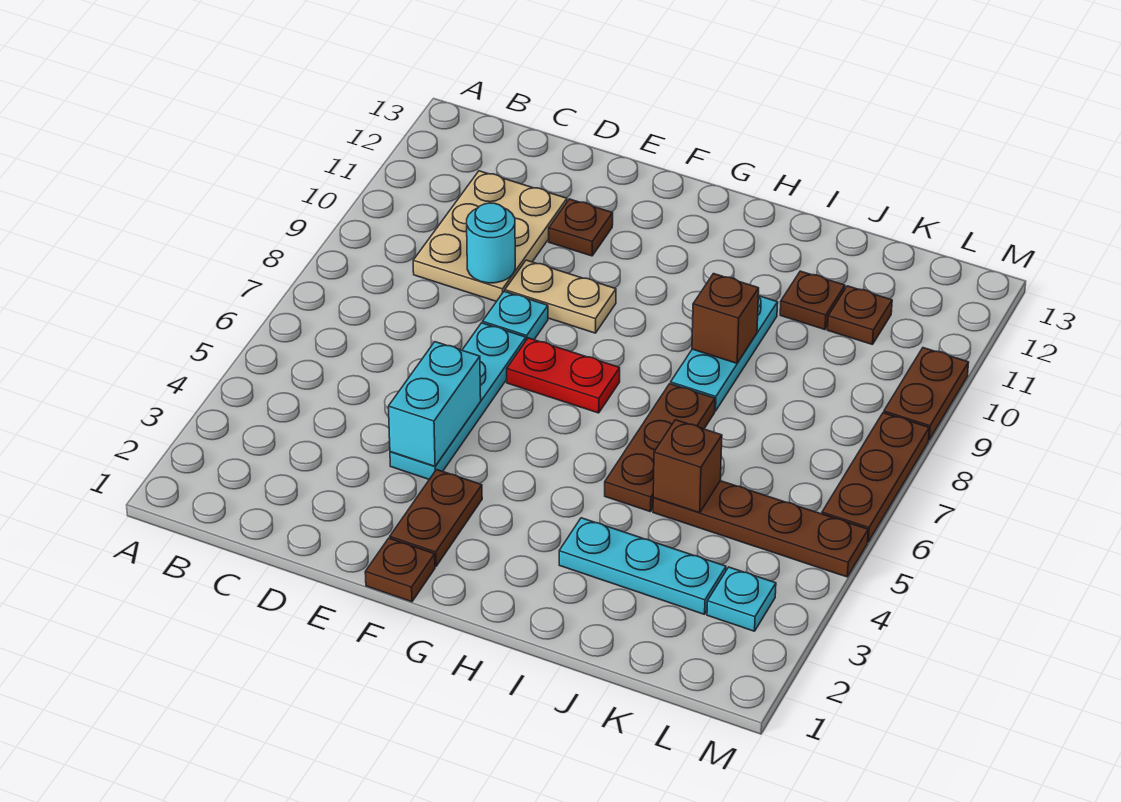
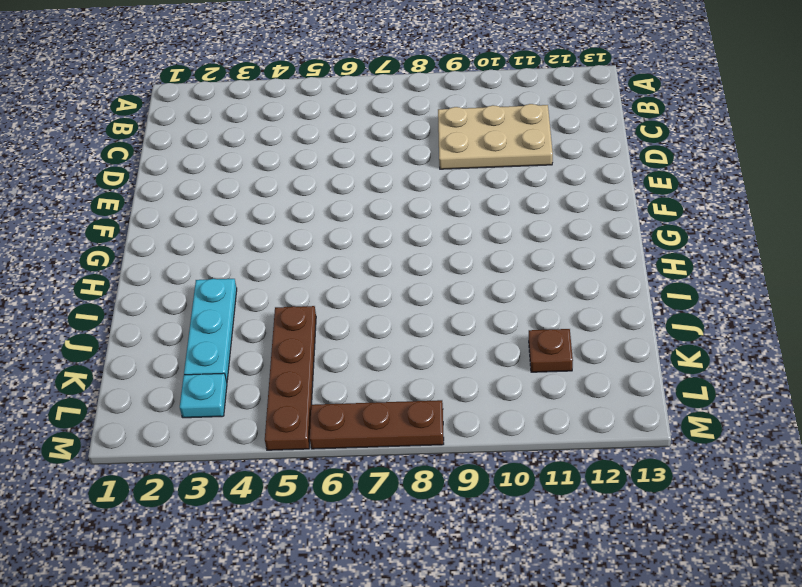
none -> cyan 1x4 plate [390,323,526,479]
none -> cyan 1x1 plate [483,291,548,340]
none -> tan 1x2 plate [505,260,616,333]

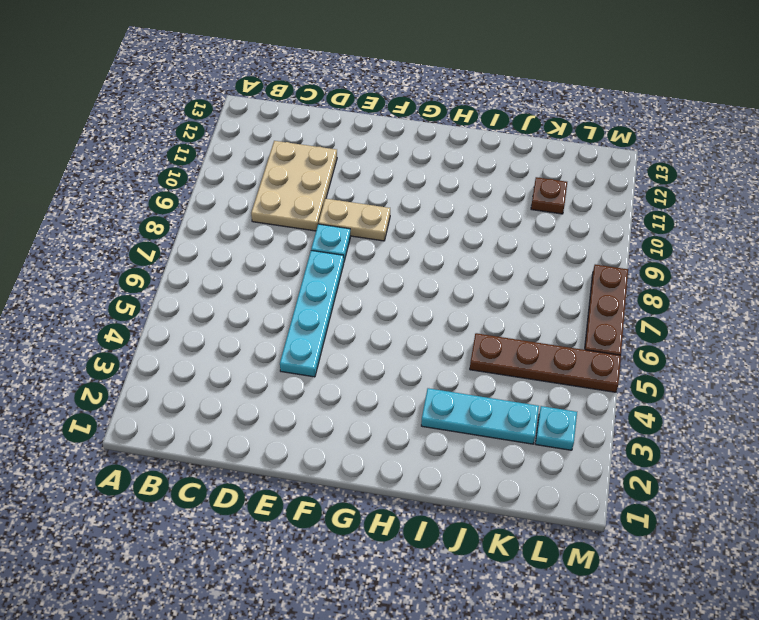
none -> brown 1x1 plate [549,199,613,256]
none -> brown 1x1 plate [365,538,435,602]
none -> brown 1x2 plate [390,470,482,566]

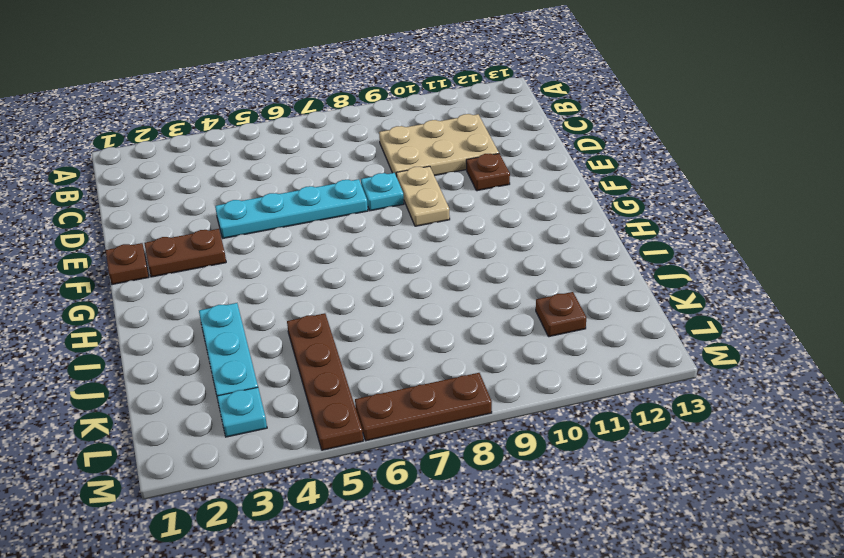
none -> red 1x2 plate [507,338,620,413]
none -> brown 1x3 plate [605,384,715,512]
none -> cyan 1x3 plate [671,296,778,411]

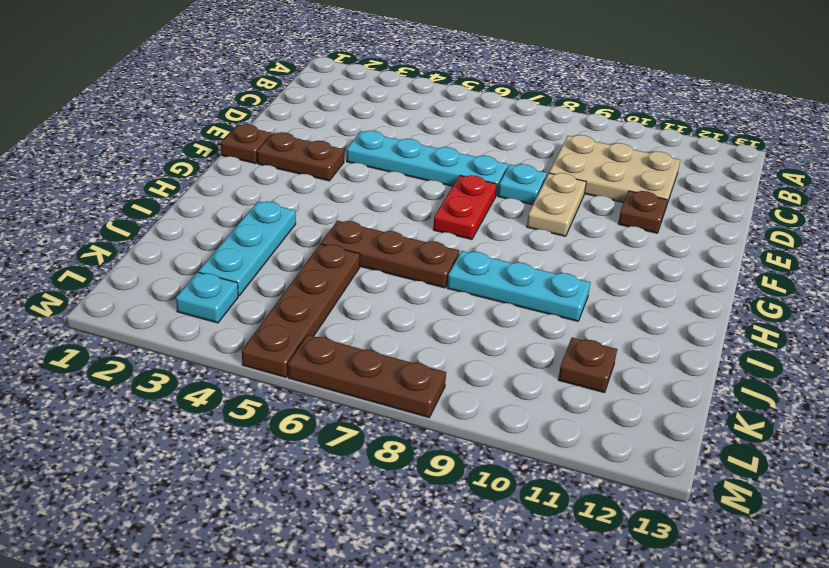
none -> brown 1x1 plate [780,271,845,330]
none -> brown 1x2 plate [884,348,969,440]
none -> cyan 1x1 round brick [467,203,515,283]

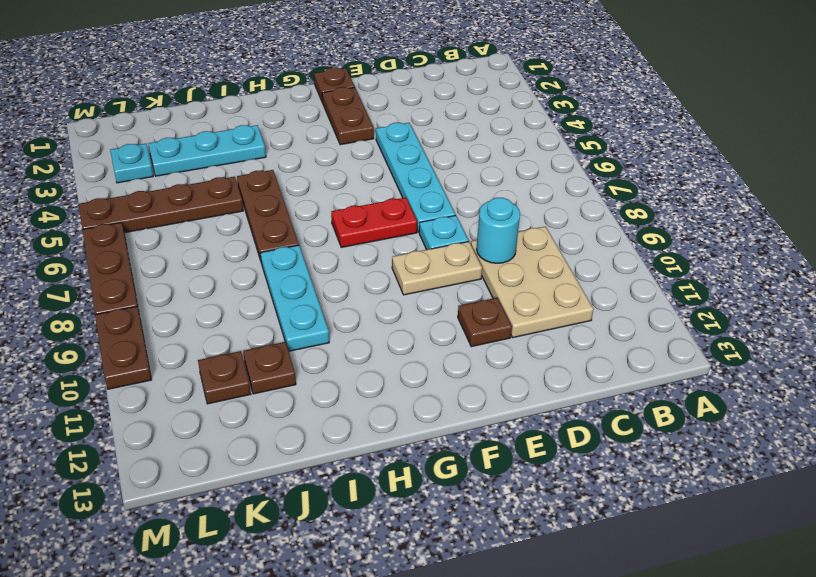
none -> cyan 1x2 brick [388,342,481,466]
none -> brown 1x1 brick [692,274,759,363]
none -> brown 1x1 brick [653,420,722,513]

